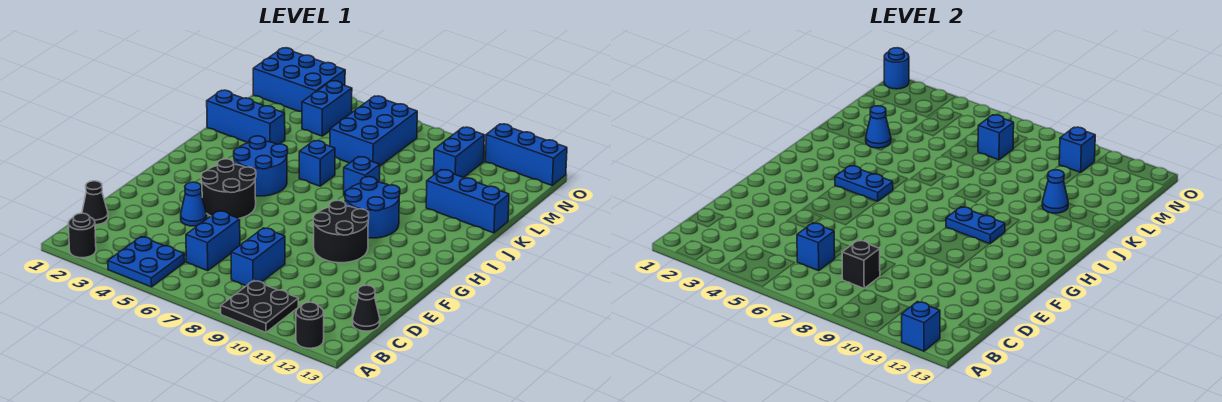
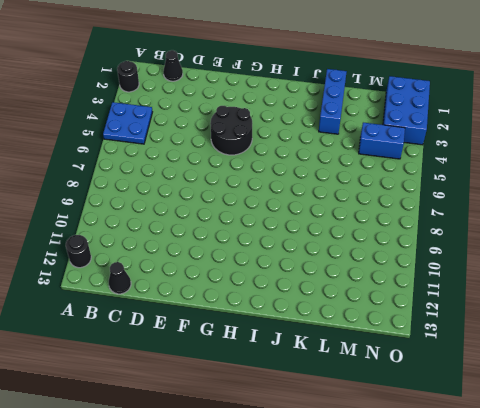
none -> black 2x2 plate [221,281,298,332]
none -> blue 1x2 brick [186,211,240,271]
none -> blue 1x2 brick [231,228,285,286]
none -> blue 1x1 cone [181,182,207,226]

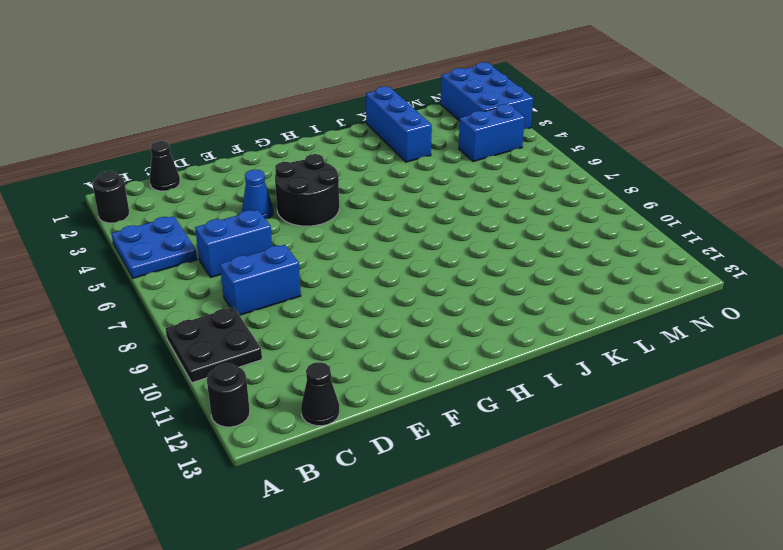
none -> black 2x2 round brick [313,200,369,263]
none -> blue 2x2 round brick [234,136,288,196]
none -> blue 2x2 round brick [345,177,400,238]
none -> blue 1x1 brick [299,141,335,186]

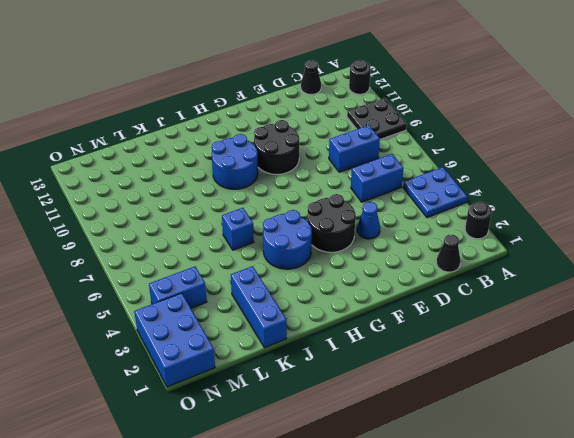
none -> blue 1x1 brick [344,157,380,195]
none -> blue 1x3 brick [426,170,509,233]
none -> blue 2x3 brick [330,96,417,166]
none -> blue 1x2 brick [434,127,484,178]

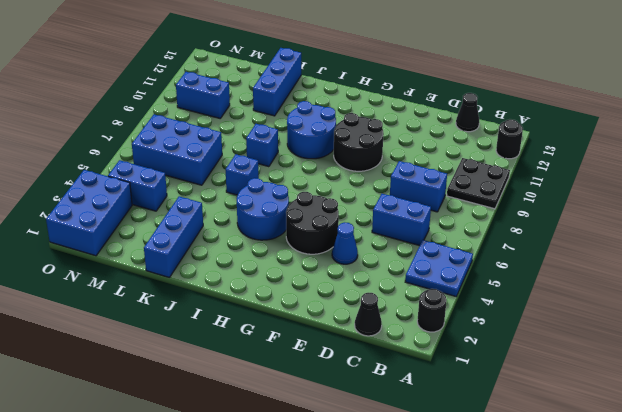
none -> blue 1x3 brick [485,124,567,185]
none -> blue 1x1 brick [902,302,940,351]
none -> blue 1x1 brick [797,223,835,271]
none -> black 1x1 brick [842,240,880,288]

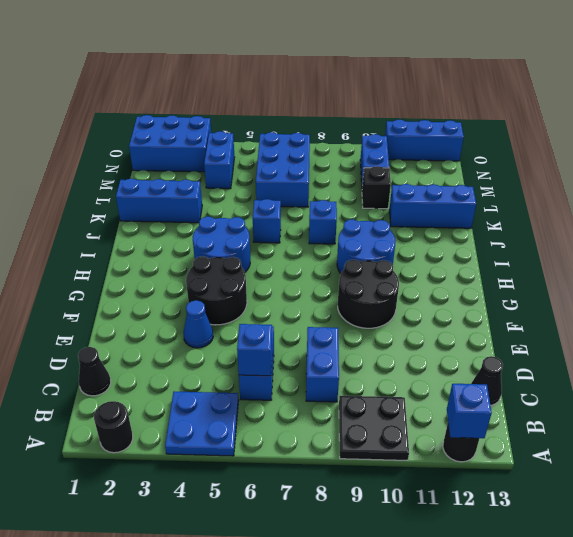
black 1x1 brick [362,166,391,209] -> black 1x1 brick moved to [842,240,880,288]
none -> blue 1x2 plate [835,166,893,201]
none -> blue 1x2 plate [946,207,1005,244]
none -> blue 1x1 cone [866,106,891,148]
none -> blue 1x1 cone [1042,170,1068,213]

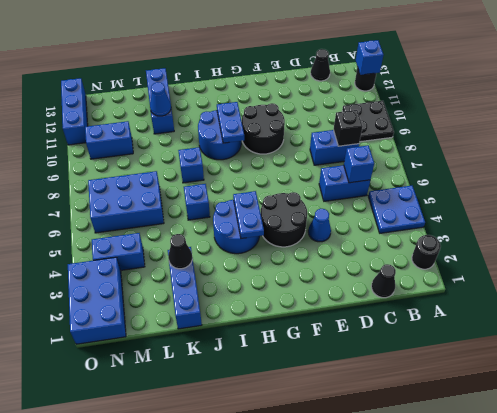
black 1x1 cone [168,234,192,269] -> blue 1x1 cone [866,106,891,148]
none -> blue 1x1 brick [978,115,1014,160]
none -> blue 1x1 brick [1059,127,1095,173]
none -> blue 1x1 round brick [884,48,909,89]

